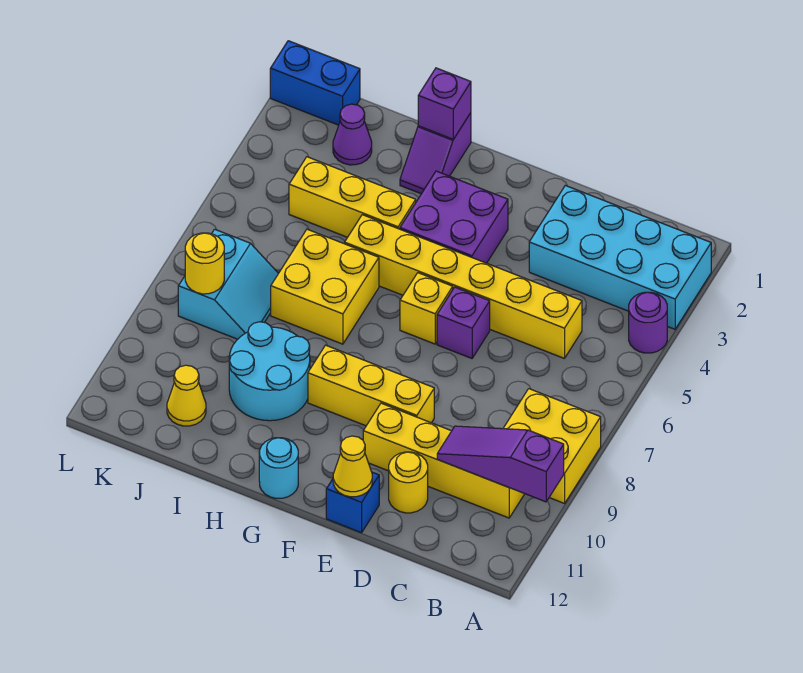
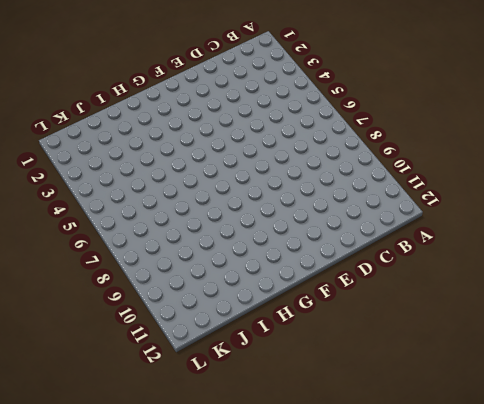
none -> cyan 2x4 brick [529,185,711,329]
none -> purple 1x1 round brick [629,292,667,353]
none -> yellow 2x2 brick [503,389,601,503]

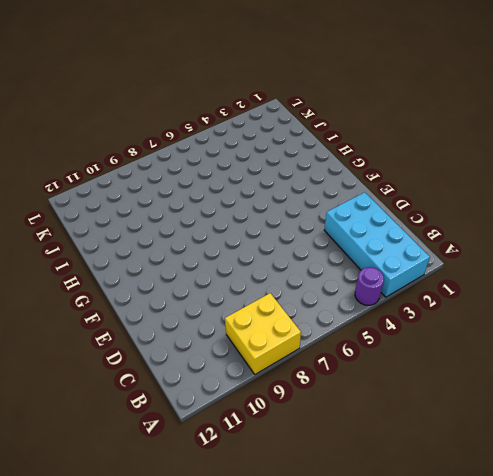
none -> yellow 1x4 brick [363,403,524,518]
none -> yellow 1x6 brick [345,215,582,358]
none -> yellow 1x1 round brick [389,452,428,513]

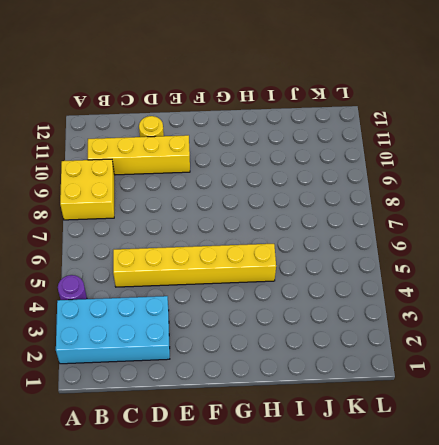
none -> purple 1x1 brick [437,287,490,358]
none -> yellow 1x3 brick [308,345,434,426]
none -> blue 1x1 brick [326,472,379,533]

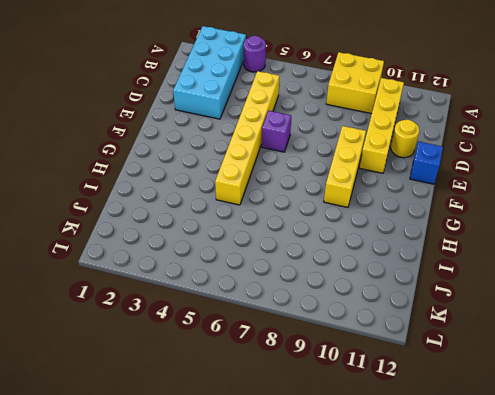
none -> purple 2x2 brick [400,171,508,263]
none -> yellow 1x1 brick [400,273,453,344]
none -> cyan 1x1 round brick [259,438,298,498]

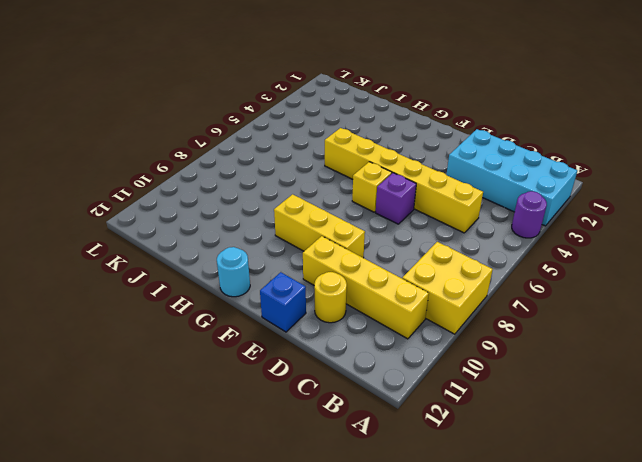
none -> purple 2x2 brick [400,171,508,263]
none -> purple 1x2 slope [400,113,471,194]
none -> yellow 1x3 brick [289,157,416,237]

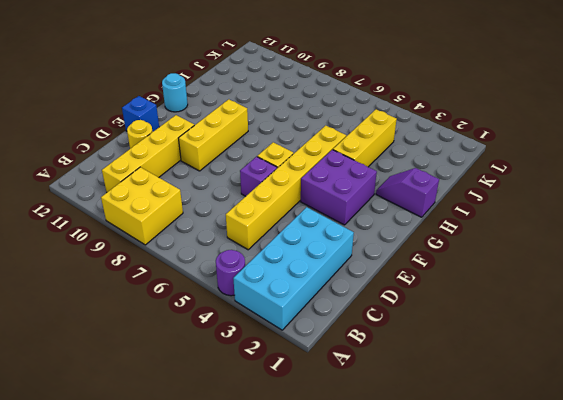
none -> yellow 2x2 brick [271,229,379,344]
none -> cyan 2x2 round brick [229,322,310,421]
none -> purple 1x1 cone [333,104,372,165]

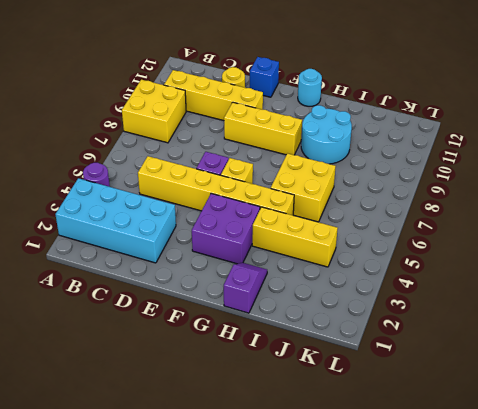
none -> purple 1x1 cone [333,104,372,165]
none -> cyan 2x2 slope [178,229,279,339]
none -> yellow 1x1 cone [167,365,206,426]

